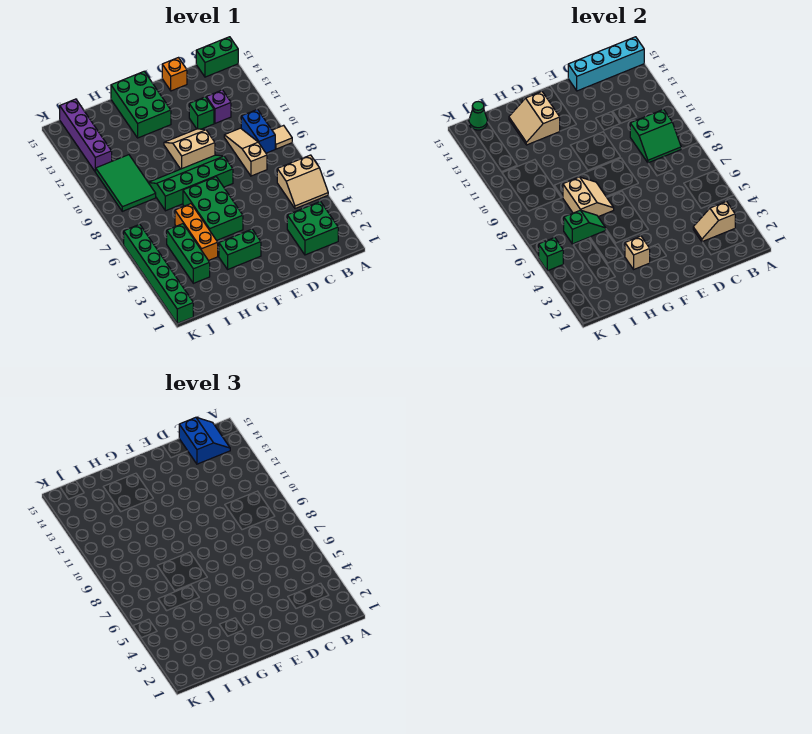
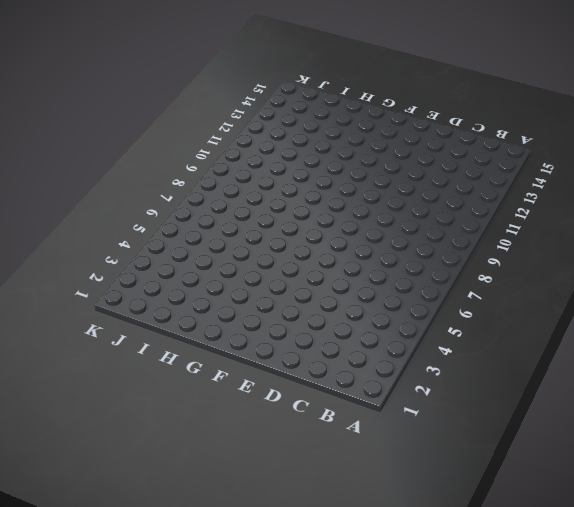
none -> tan 2x2 slope [277,155,328,209]
none -> tan 1x1 tile [272,125,292,149]
none -> green 1x2 brick [196,37,238,77]

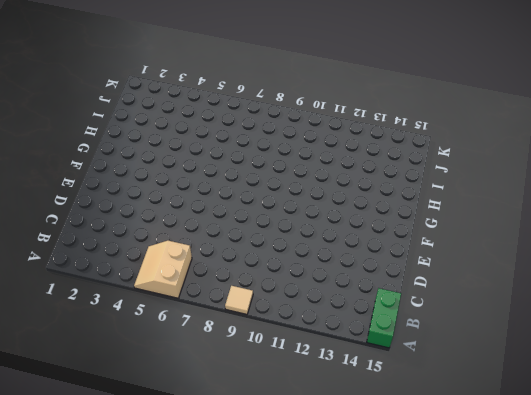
none -> green 2x2 brick [287,202,338,255]
none -> blue 1x2 brick [241,109,275,153]
none -> tan 1x3 slope [224,128,267,176]

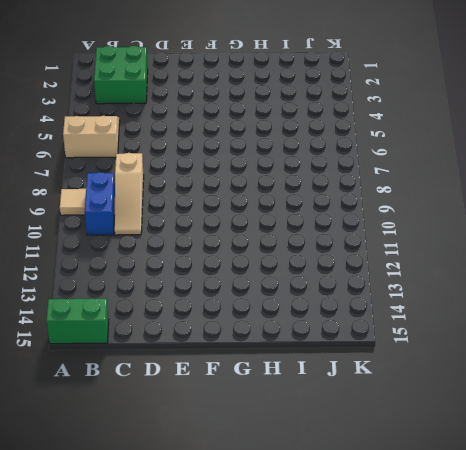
none -> purple 1x1 brick [206,90,231,123]
none -> green 1x1 brick [189,97,214,129]
none -> orange 1x1 brick [162,58,187,91]

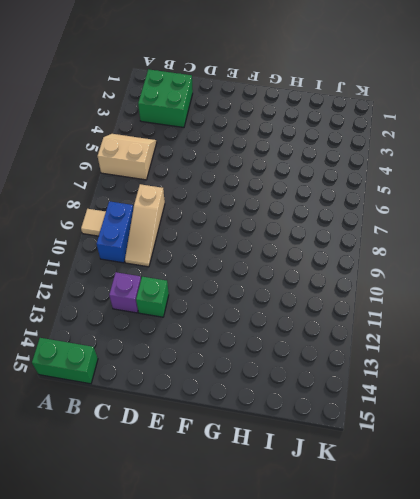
none -> orange 1x1 brick [162,58,187,91]
none -> green 2x4 slope [148,155,233,211]
none -> tan 2x2 slope [164,129,215,169]

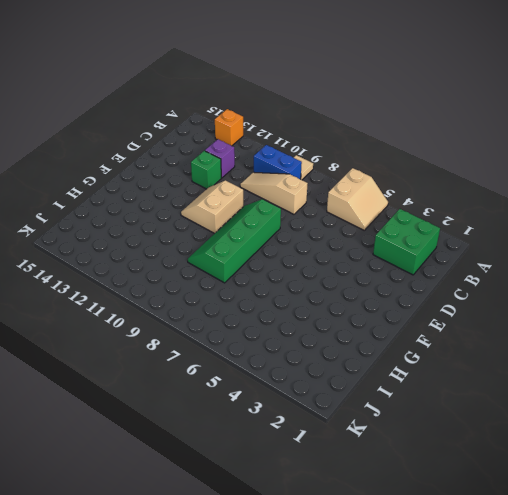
orange 1x1 brick [215,109,243,146] -> orange 1x1 brick moved to [162,58,187,91]
none -> green 1x2 brick [196,37,238,77]
none -> green 1x2 brick [219,229,261,269]
none -> green 2x3 brick [183,177,243,240]

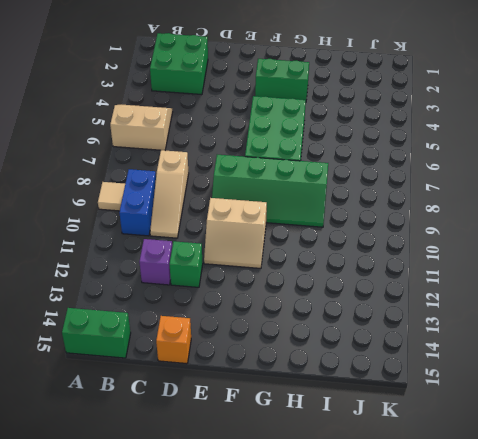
none -> green 2x3 brick [111,72,171,138]
none -> orange 1x3 brick [175,204,218,261]
none -> green 1x3 brick [167,224,210,283]

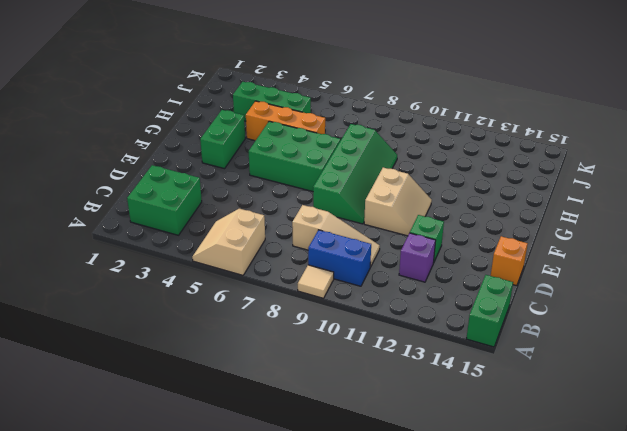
none -> green 2x3 brick [111,72,171,138]
none -> green 2x3 tile [96,155,156,211]
none -> purple 1x4 brick [60,99,112,172]

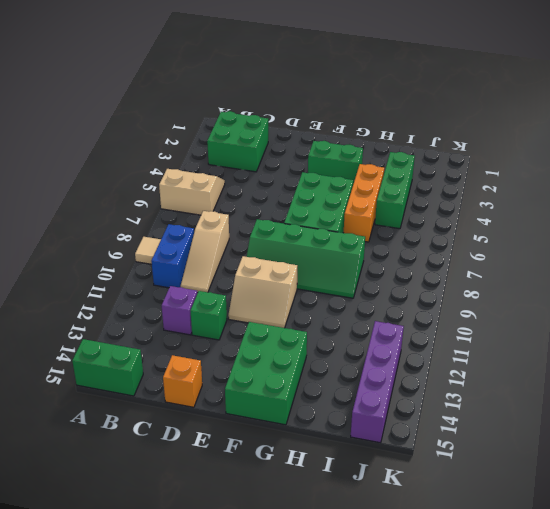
none -> green 2x3 tile [96,155,156,211]
none -> green 1x6 brick [124,224,193,323]
none -> cyan 1x4 brick [568,37,644,91]

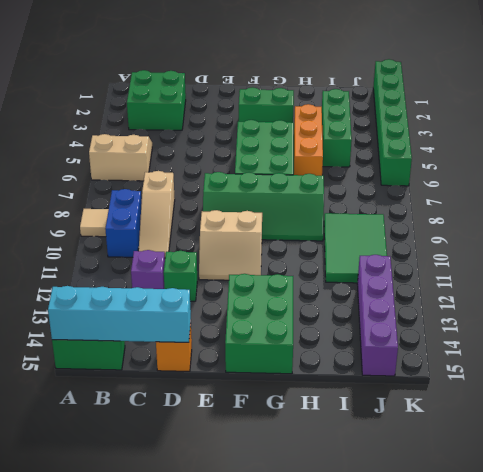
none -> tan 1x2 slope [693,202,735,242]
none -> green 2x2 slope [630,109,681,163]
none -> tan 1x1 brick [625,236,650,269]

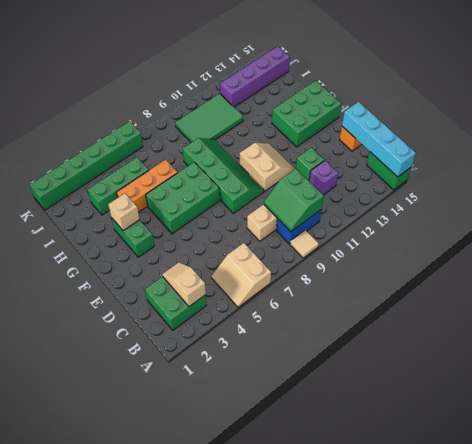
none -> tan 2x2 slope [563,177,614,217]
none -> tan 2x2 slope [509,91,560,145]
none -> green 1x2 slope [564,210,606,244]

